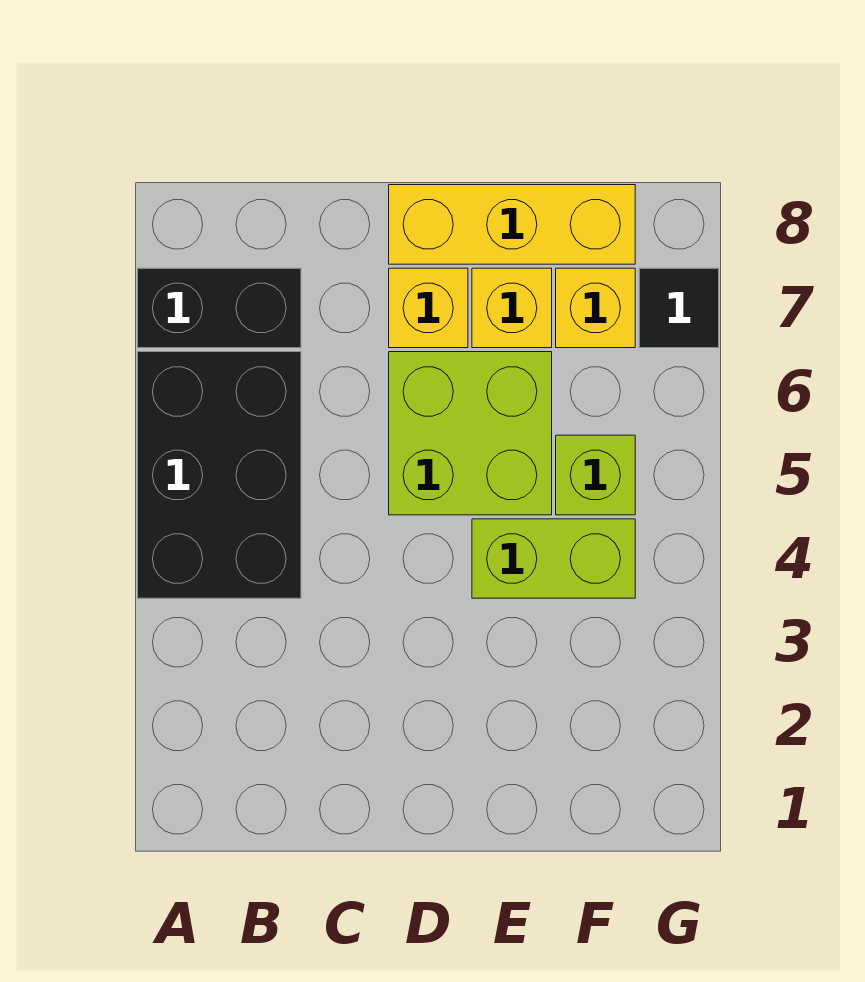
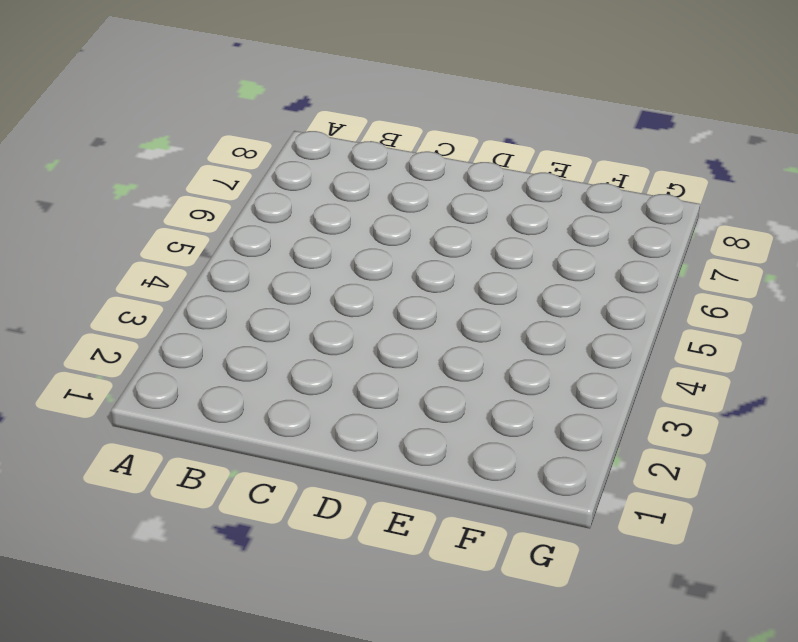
none -> black 2x3 brick [138,352,301,598]
none -> black 1x2 brick [138,268,301,348]

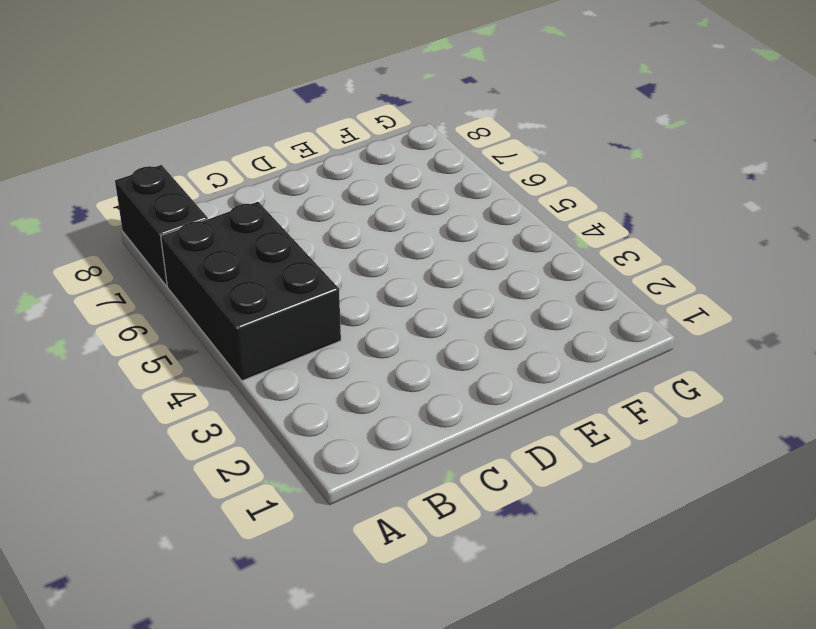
black 1x2 brick [115,165,208,286] -> black 1x2 brick turned to [138,268,301,348]
none -> lime 2x2 brick [389,352,552,515]
none -> yellow 1x1 brick [389,268,468,348]

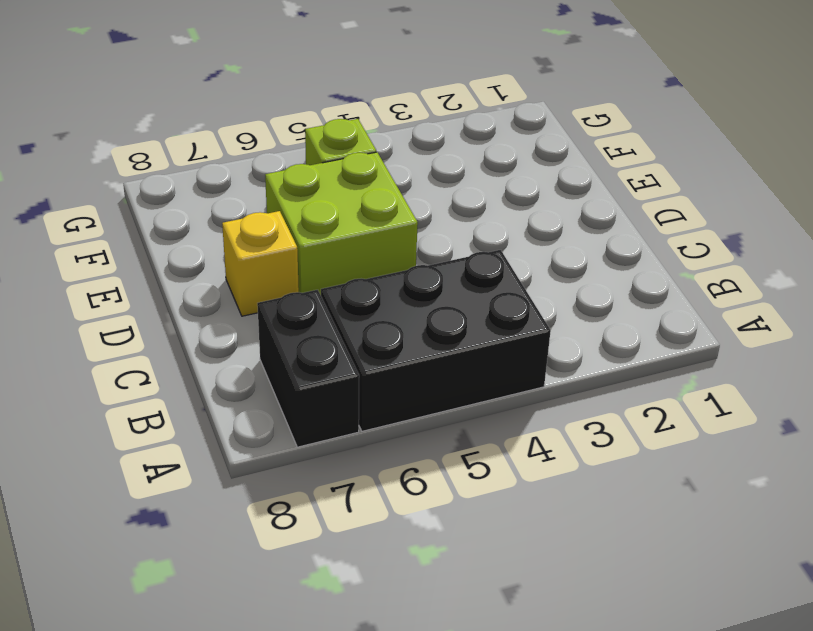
none -> yellow 1x3 brick [389,185,635,264]
none -> lime 1x2 brick [472,519,635,598]

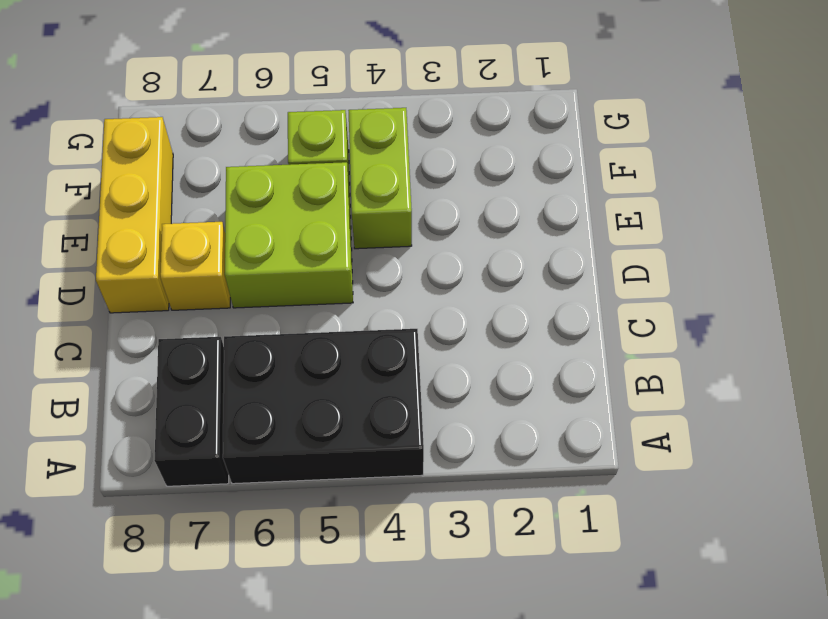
none -> yellow 1x1 brick [472,268,552,348]
none -> yellow 1x1 brick [556,268,635,348]

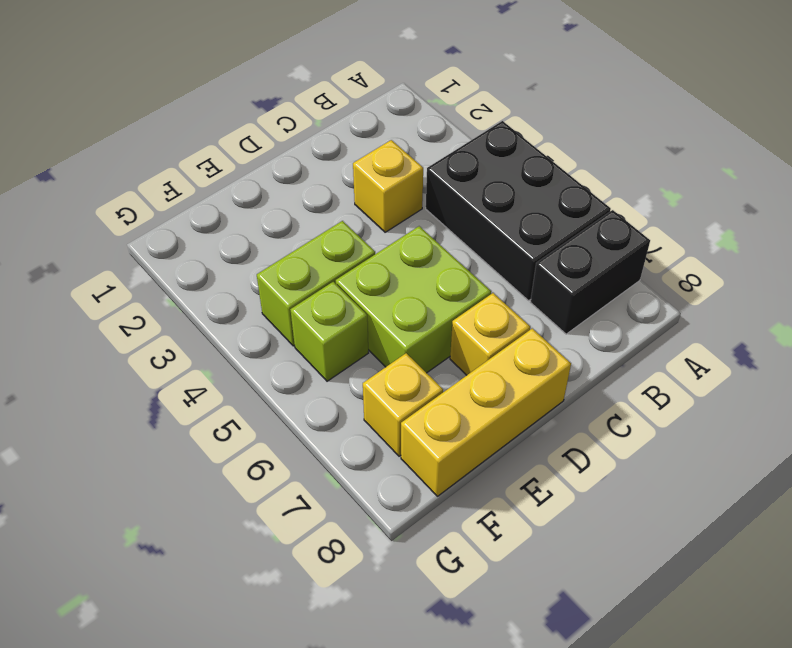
yellow 1x1 brick [353,140,423,232] -> yellow 1x1 brick moved to [472,268,552,348]
none -> black 1x1 tile [639,268,719,348]

